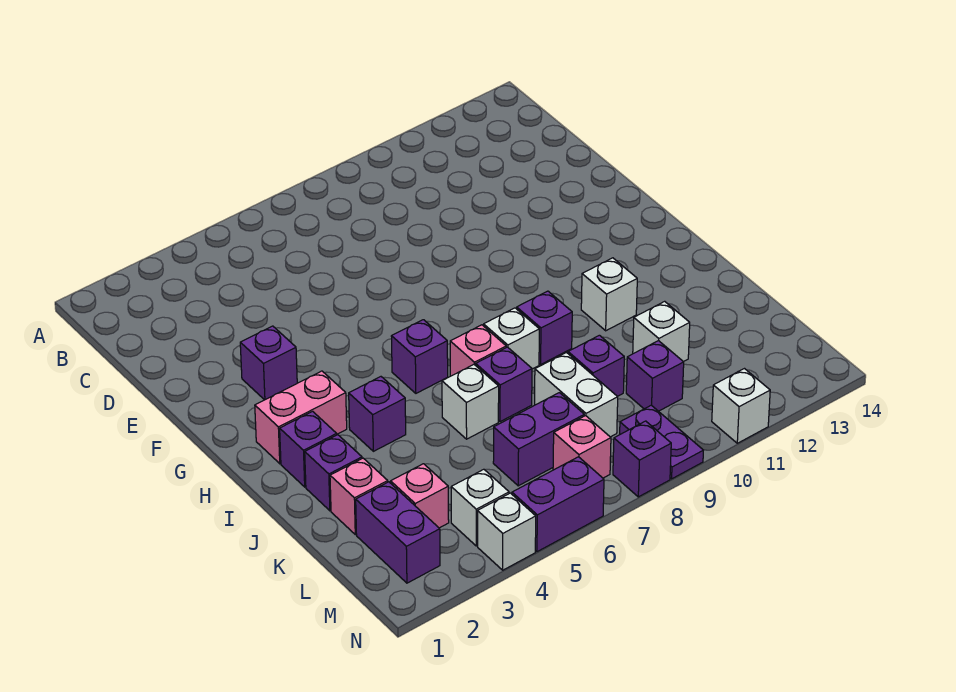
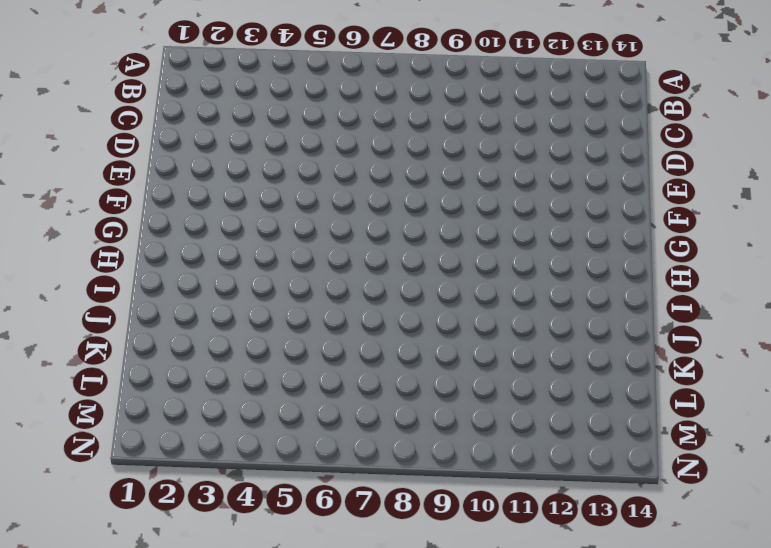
none -> purple 1x1 brick [240,326,297,400]
none -> pink 1x2 brick [255,371,347,464]
none -> purple 1x1 brick [391,320,448,393]

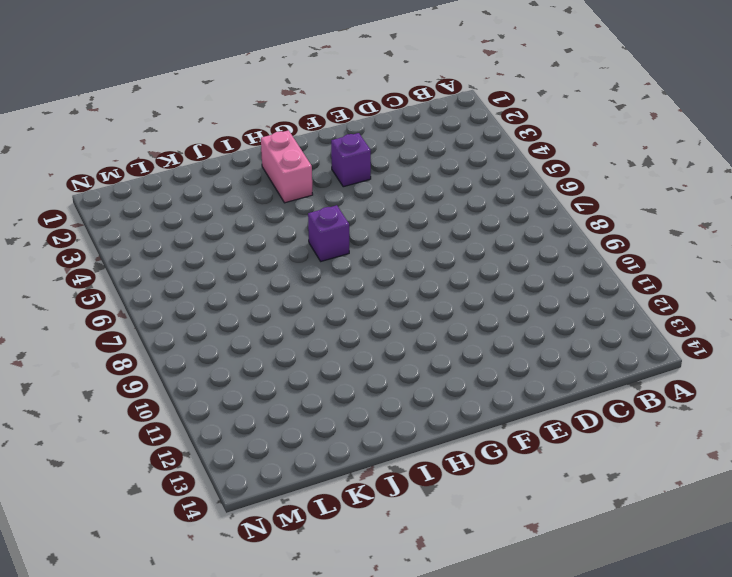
none -> purple 1x1 brick [280,411,337,487]
none -> purple 1x1 brick [349,377,406,451]
none -> pink 1x1 brick [450,325,506,376]

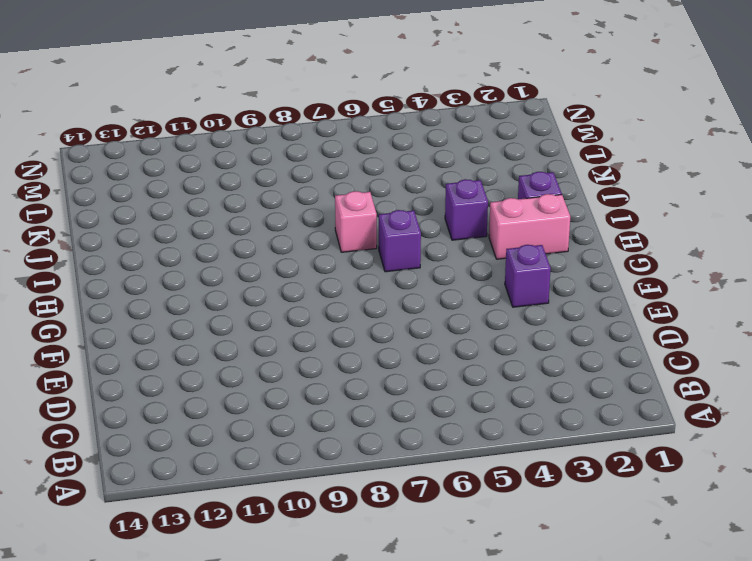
none -> white 1x1 brick [484,308,539,369]
none -> purple 1x1 brick [517,291,572,364]
none -> white 1x1 brick [581,258,637,331]

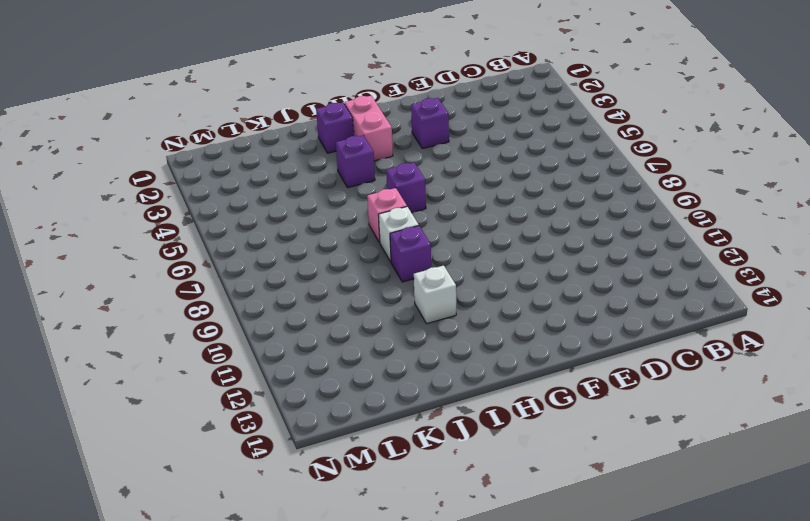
none -> purple 1x1 brick [305,435,362,511]
none -> white 1x1 brick [442,365,499,439]
none -> purple 1x1 brick [476,347,532,422]

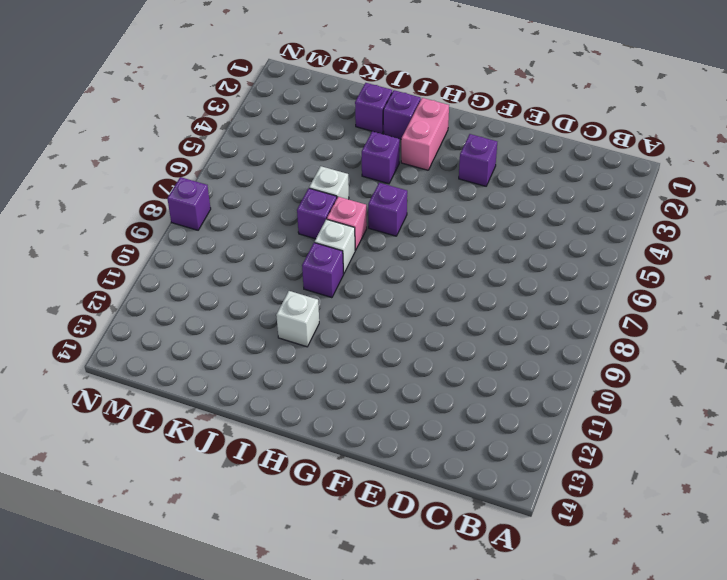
none -> pink 1x1 brick [330,458,388,535]
none -> white 1x2 brick [535,353,618,437]
none -> purple 1x1 brick [568,335,624,396]

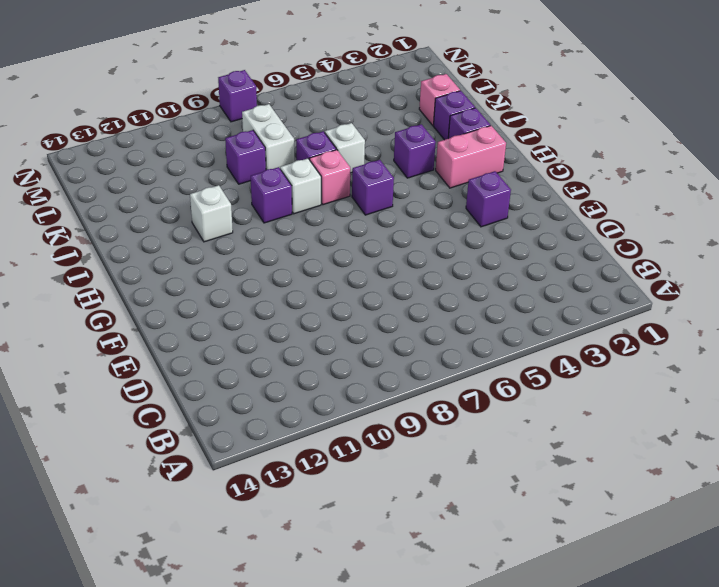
none -> white 1x1 brick [633,301,690,362]
none -> purple 1x2 brick [356,482,440,583]
none -> pink 1x1 brick [391,464,449,528]

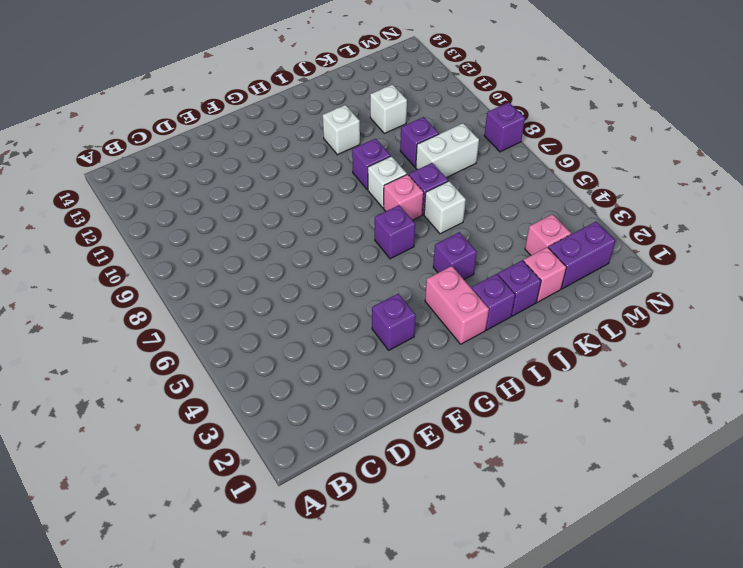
none -> purple 1x2 brick [493,393,584,486]
none -> purple 1x1 brick [626,341,684,411]
none -> white 1x1 brick [451,469,509,546]

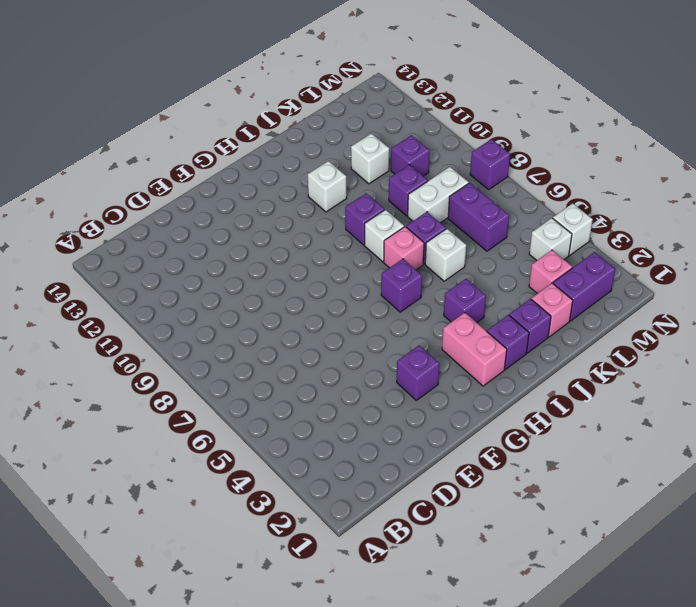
none -> pink 1x1 brick [553,416,611,478]
none -> purple 1x2 plate [620,405,703,479]
none -> purple 1x2 brick [512,457,604,552]

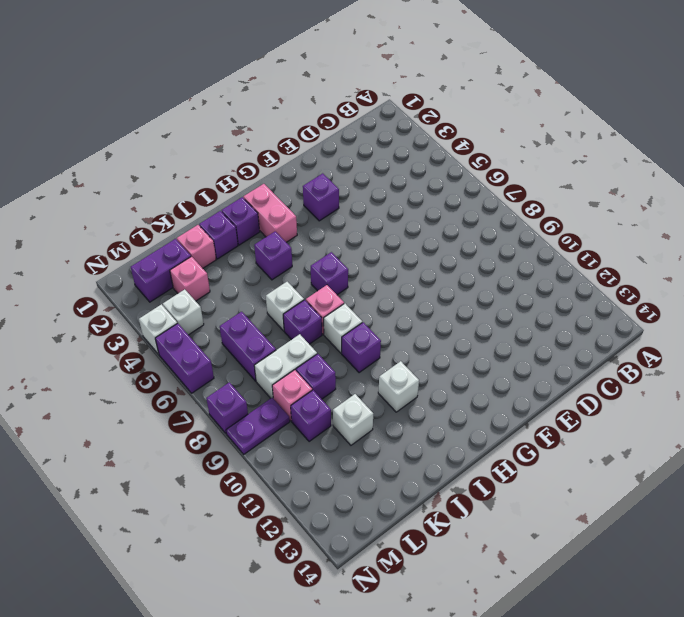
pink 1x1 brick [272,370,312,421] -> pink 1x1 brick moved to [553,416,611,478]
none -> white 1x1 brick [712,369,770,443]

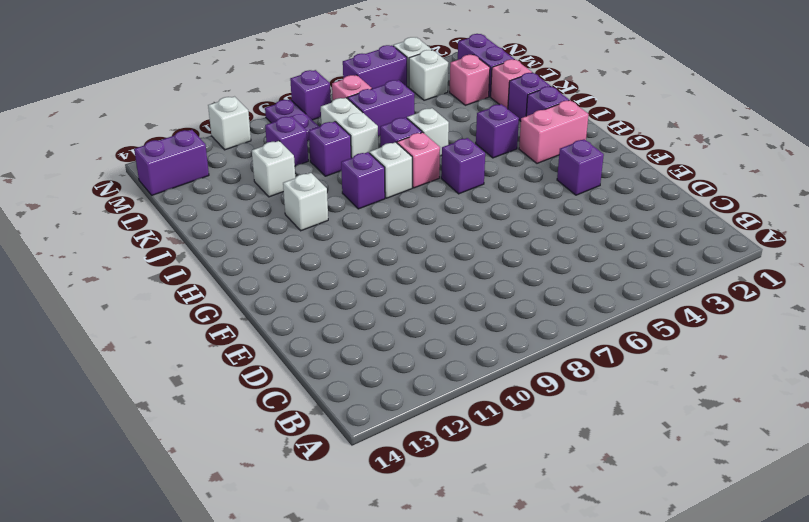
purple 1x2 brick [134,130,209,195] -> none

